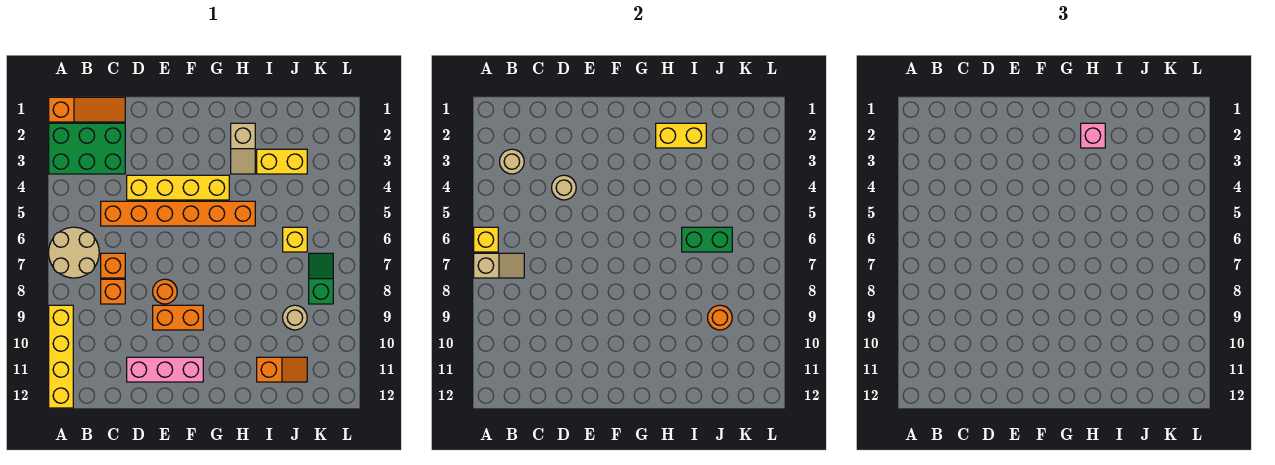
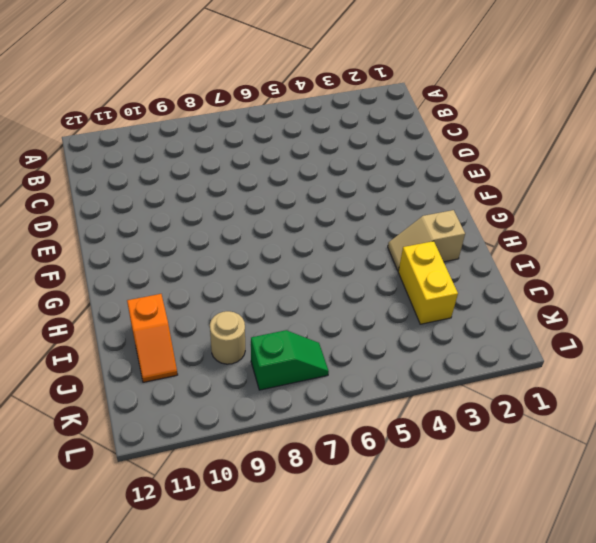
none -> orange 1x3 slope [49,97,125,122]
none -> green 2x3 brick [49,123,125,174]
none -> tan 2x2 round brick [49,227,99,278]

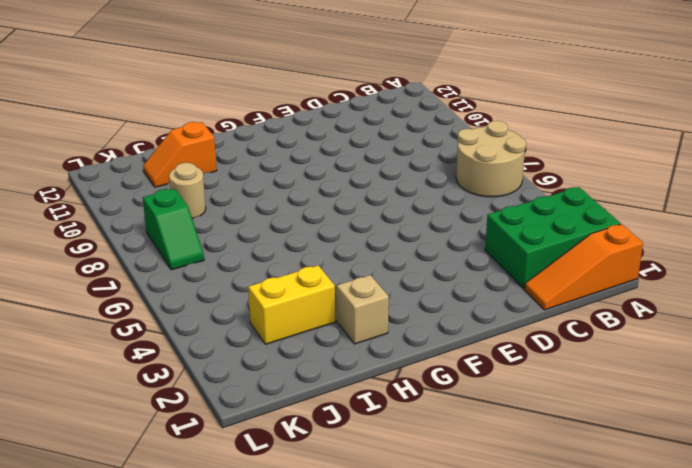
none -> yellow 1x4 brick [49,305,73,408]
none -> orange 1x6 brick [101,201,255,226]
none -> orange 1x1 brick [101,253,125,278]

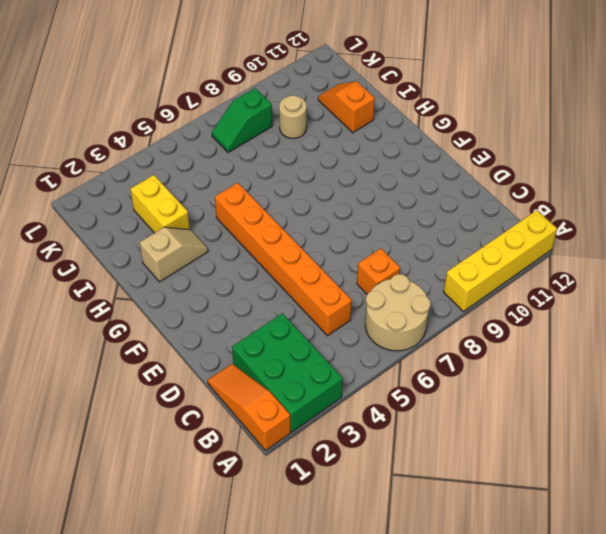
none -> orange 1x1 brick [101,279,125,304]
none -> yellow 1x4 brick [127,175,229,200]
none -> pink 1x3 brick [127,357,203,382]

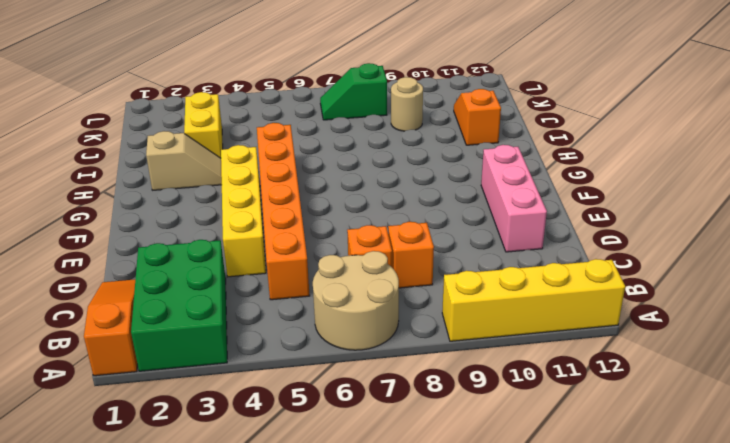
none -> orange 1x1 round brick [153,279,177,304]
none -> orange 1x2 brick [153,305,203,330]
none -> yellow 1x1 brick [283,227,307,252]

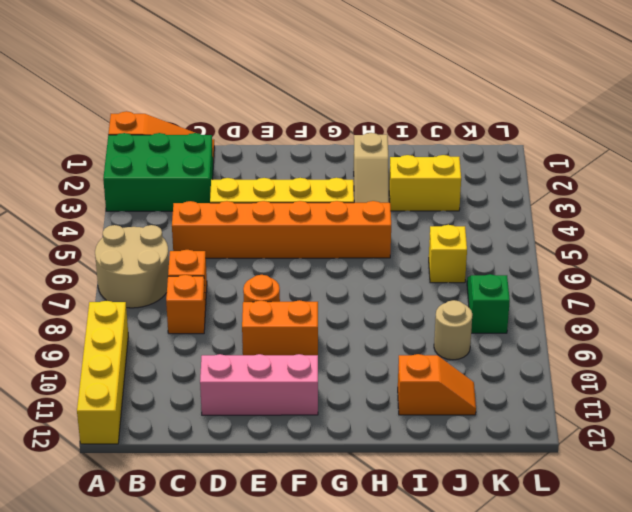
none -> yellow 1x1 brick [474,227,498,252]
none -> tan 1x2 slope [474,253,524,278]
none -> tan 1x1 round brick [500,149,524,174]

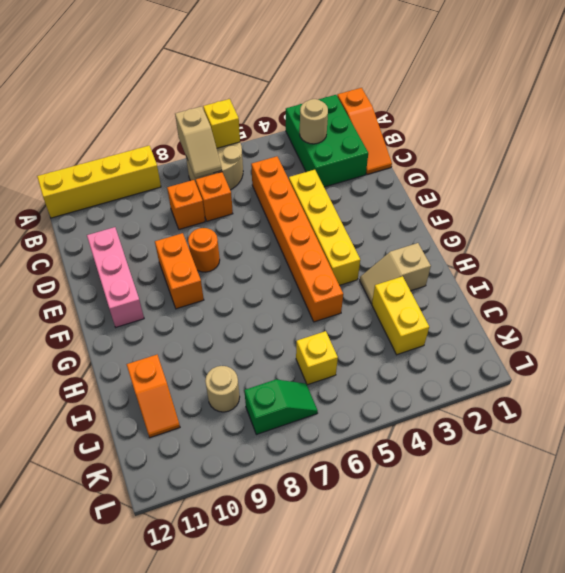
none -> tan 1x1 round brick [552,175,576,200]
none -> yellow 1x2 brick [656,123,706,148]
none -> green 1x2 brick [682,227,732,252]

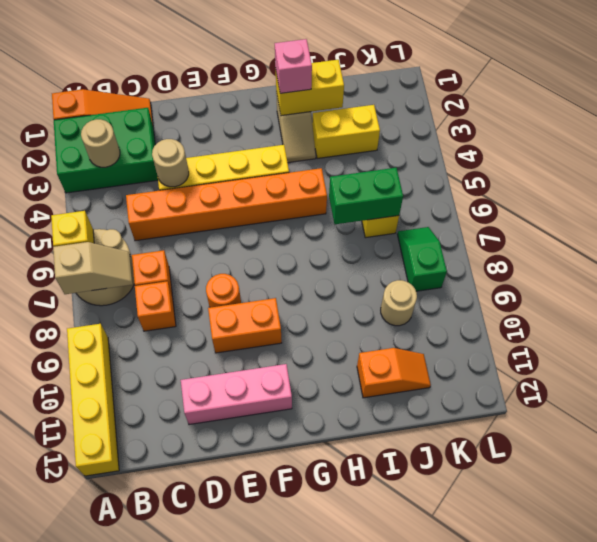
none -> orange 1x1 round brick [708,305,732,330]

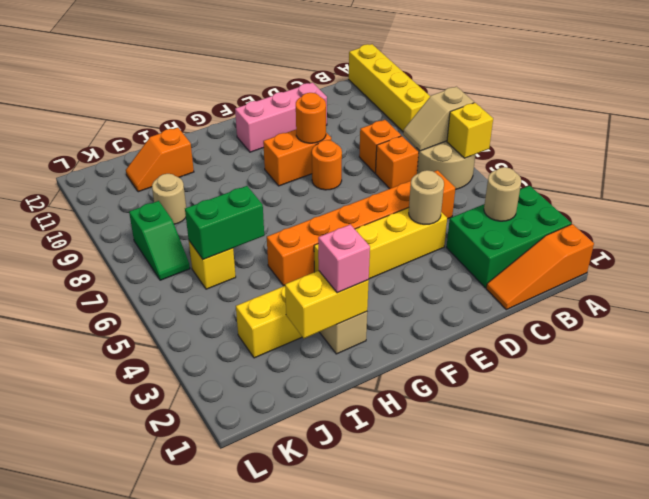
orange 1x1 round brick [296,93,326,143] -> orange 1x1 round brick moved to [708,305,732,330]

